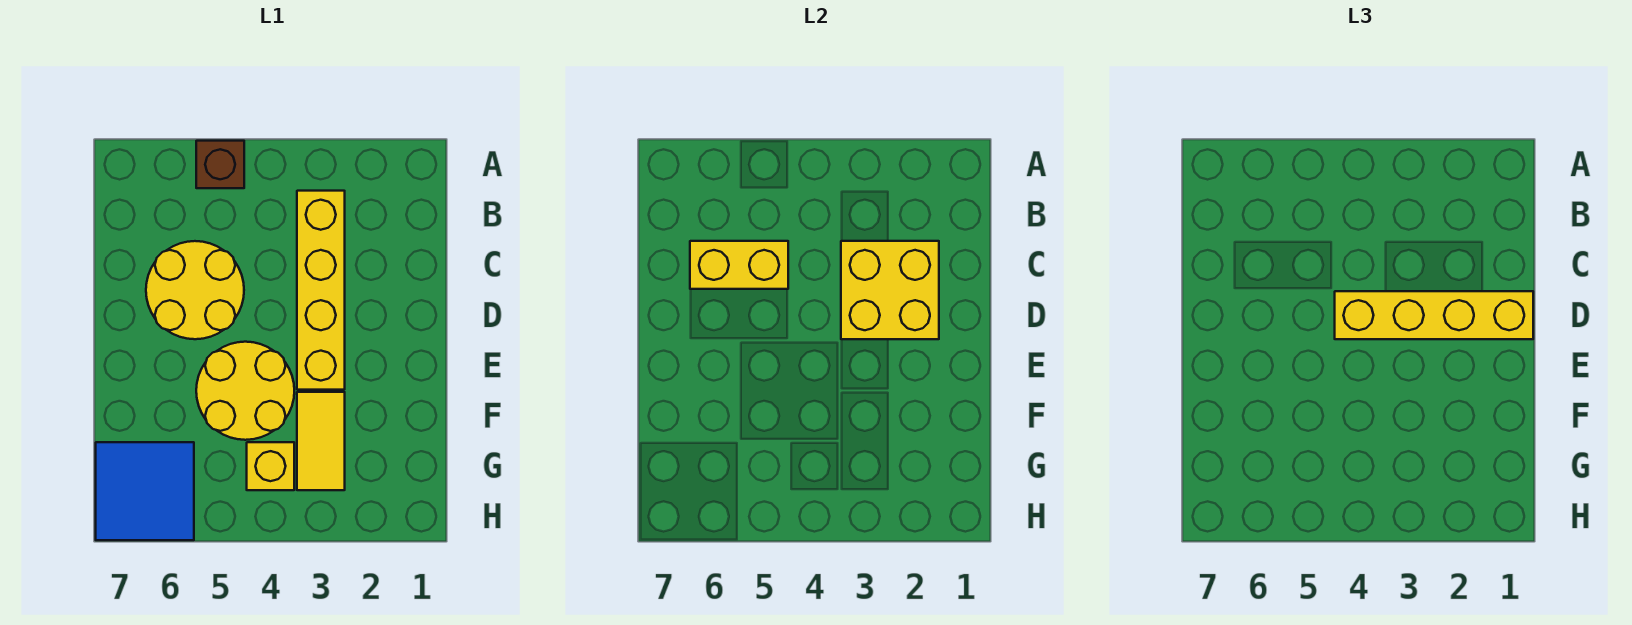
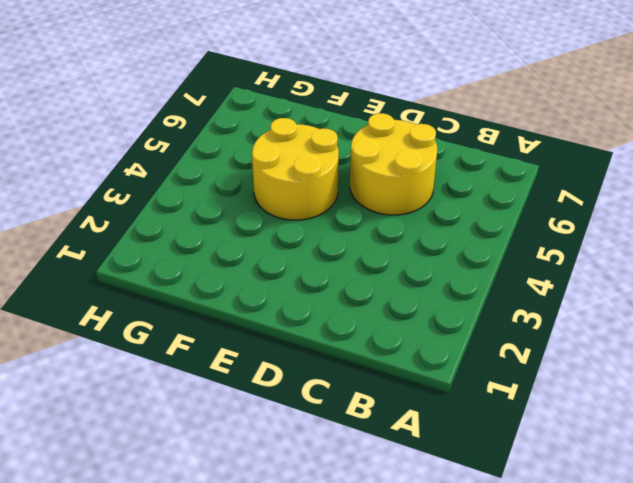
none -> brown 1x1 brick [196,141,244,188]
none -> yellow 1x4 brick [297,191,345,390]

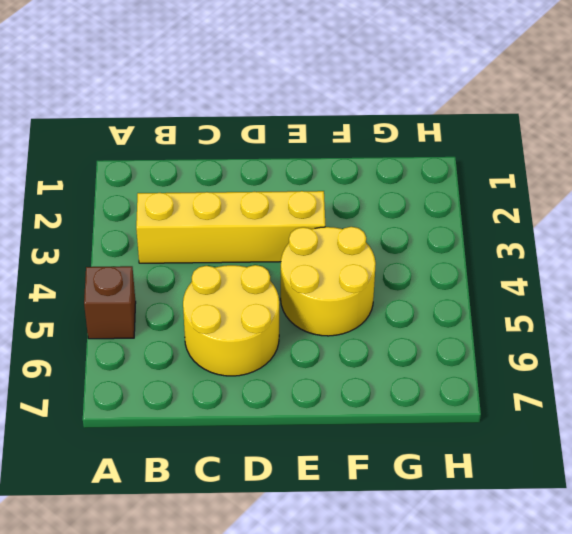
none -> yellow 1x2 tile [297,392,345,490]
none -> yellow 1x1 brick [247,442,294,490]

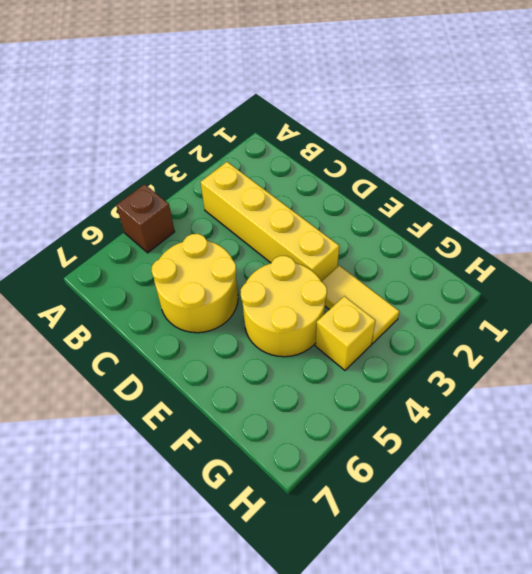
none -> blue 2x2 tile [96,442,194,540]
none -> yellow 2x2 brick [841,241,939,339]

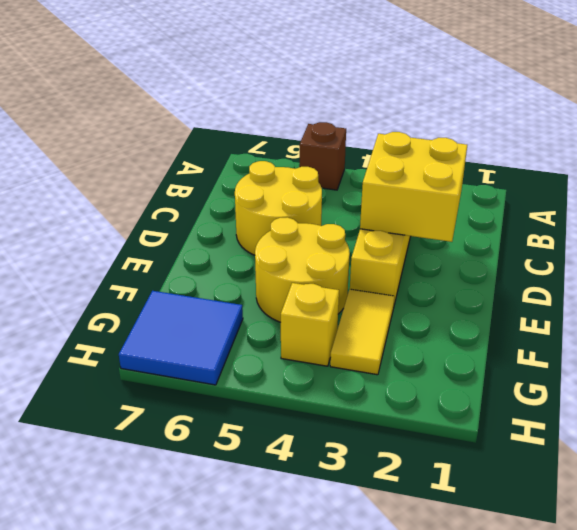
none -> yellow 1x2 brick [690,241,788,289]
none -> yellow 1x4 brick [1335,291,1533,339]

